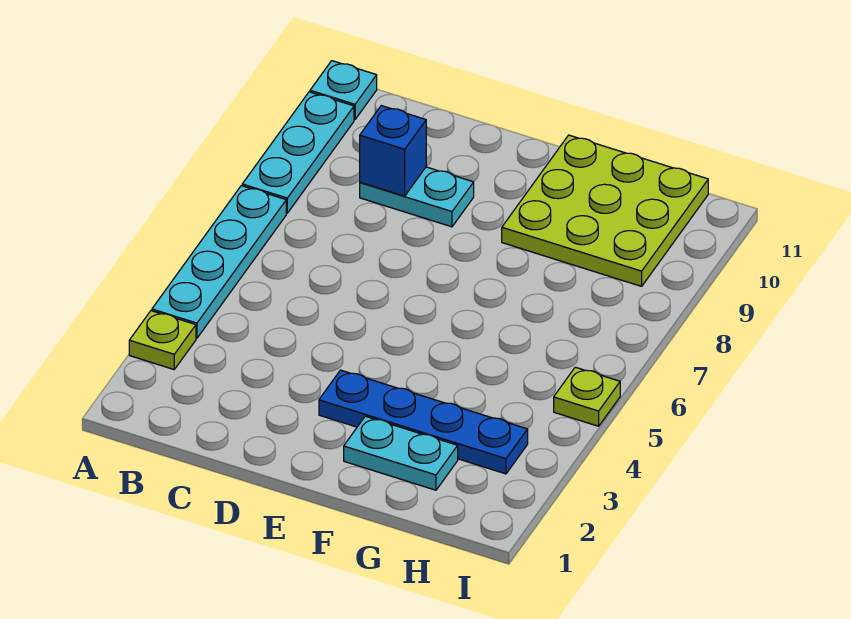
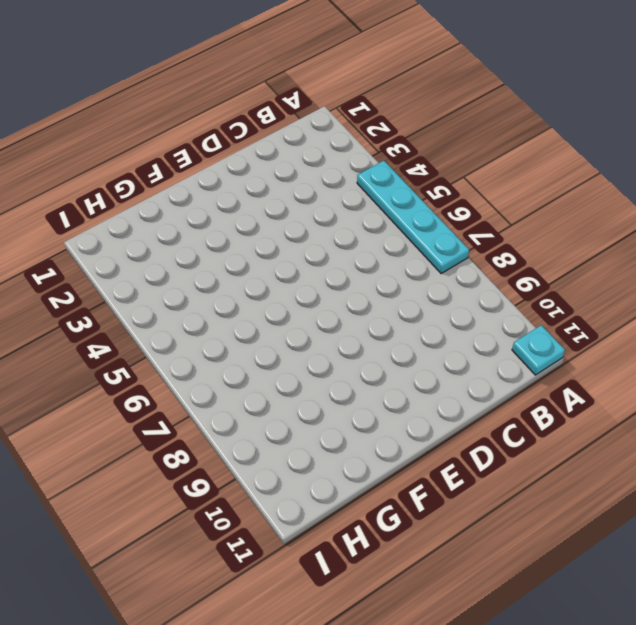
none -> lime 1x1 plate [129,311,196,369]
none -> cyan 1x3 plate [242,92,354,213]

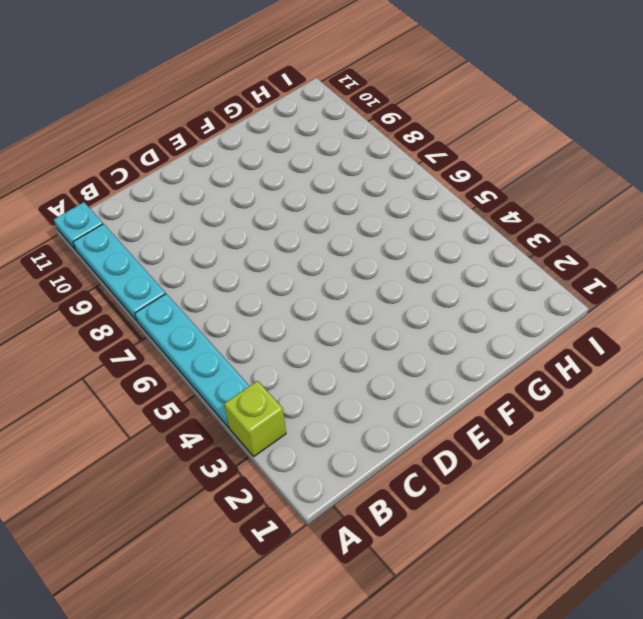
lime 1x1 brick [224,381,286,456] -> lime 1x1 plate [129,311,196,369]
none -> cyan 1x2 plate [360,167,474,227]
none -> blue 1x4 plate [319,370,528,474]

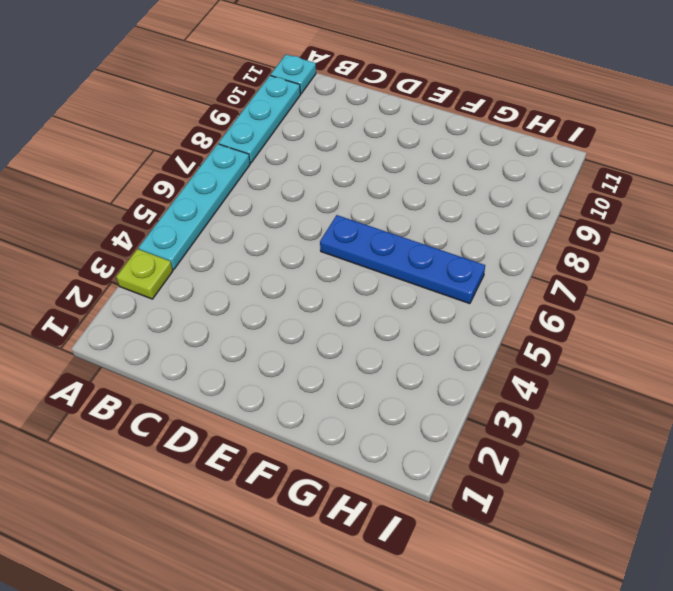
blue 1x4 plate [320,215,485,304] -> blue 1x4 plate moved to [319,370,528,474]
none -> cyan 1x2 plate [360,167,474,227]
none -> cyan 1x2 plate [344,416,458,490]

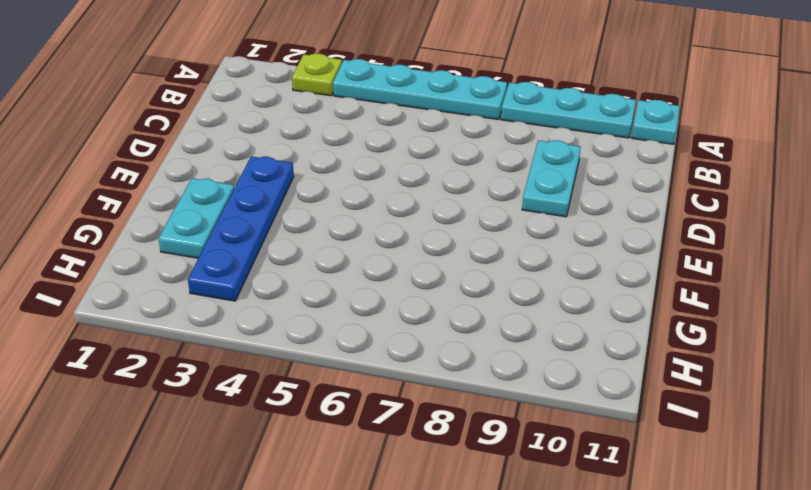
none -> lime 3x3 plate [502,135,708,286]
none -> lime 1x1 plate [554,367,620,426]

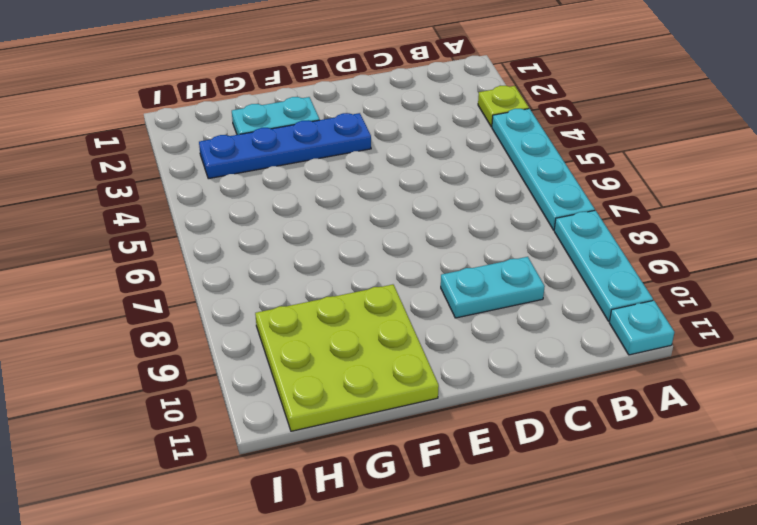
none -> lime 1x1 plate [554,367,620,426]
none -> blue 1x1 brick [360,106,426,196]

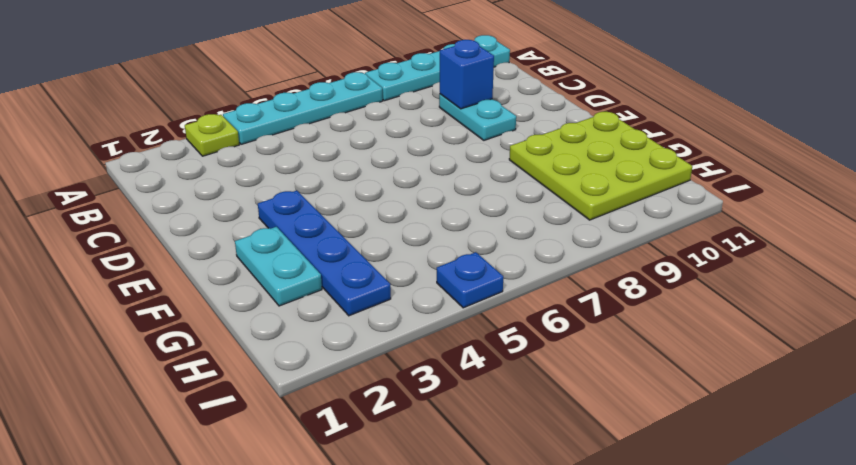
blue 1x1 plate [437,252,503,308] -> lime 1x1 plate [554,367,620,426]

